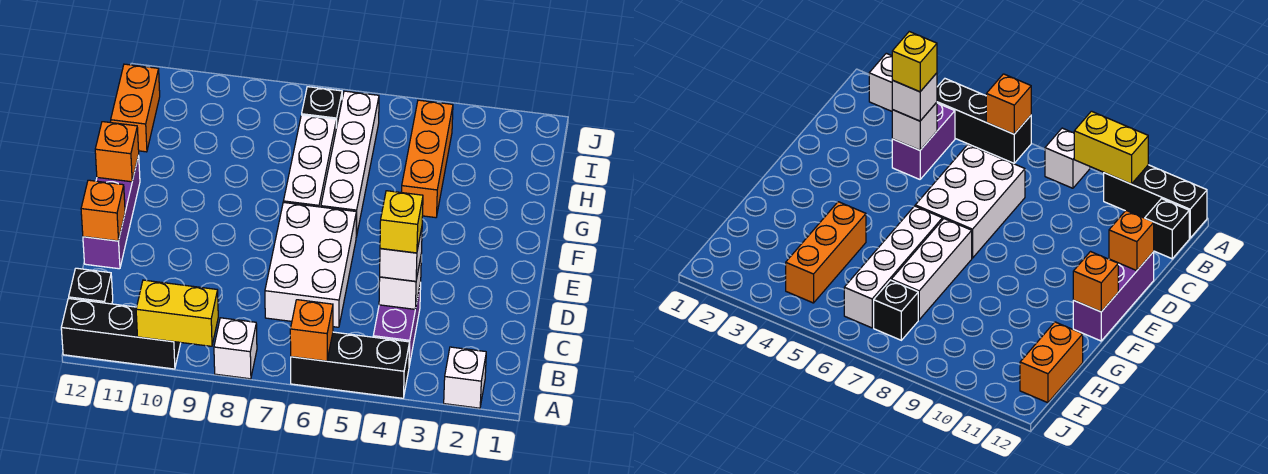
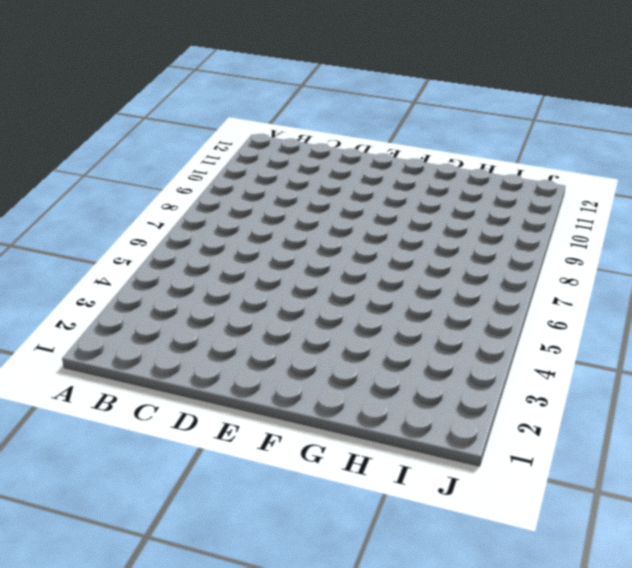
none -> white 1x1 brick [444,347,486,408]
none -> black 1x3 brick [291,332,410,398]
none -> white 1x1 brick [214,318,257,379]

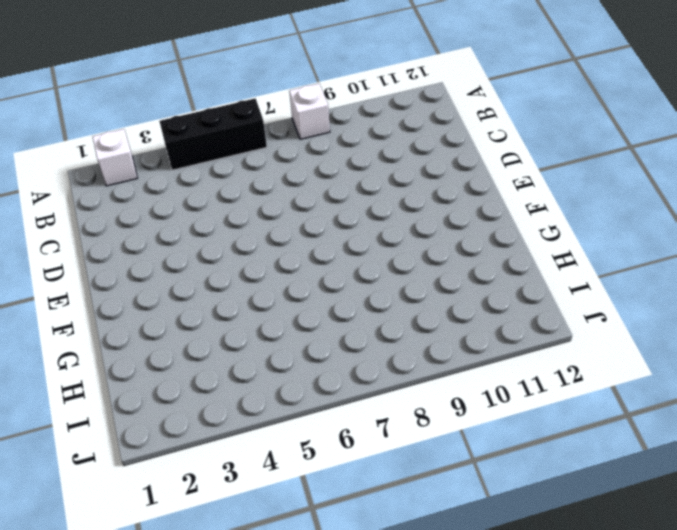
none -> black 1x3 brick [61,298,181,369]
none -> purple 1x2 brick [373,282,421,365]
none -> black 1x1 brick [69,268,113,304]

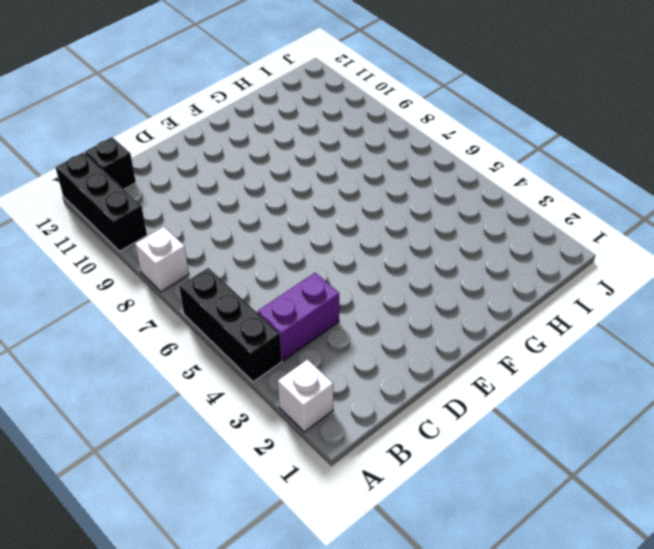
none -> white 2x3 brick [265,202,356,327]
none -> purple 1x3 brick [83,156,140,269]
none -> white 1x4 brick [321,91,379,237]

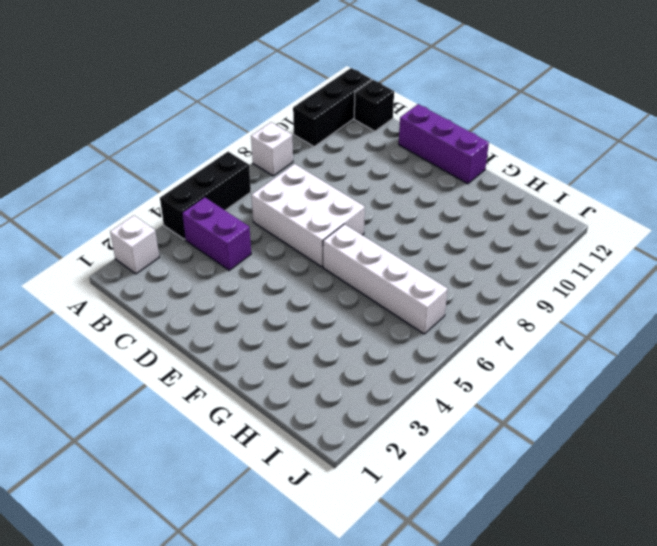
none -> white 1x3 brick [283,115,336,207]
none -> orange 1x3 brick [402,100,453,218]
none -> orange 1x2 brick [111,64,160,152]

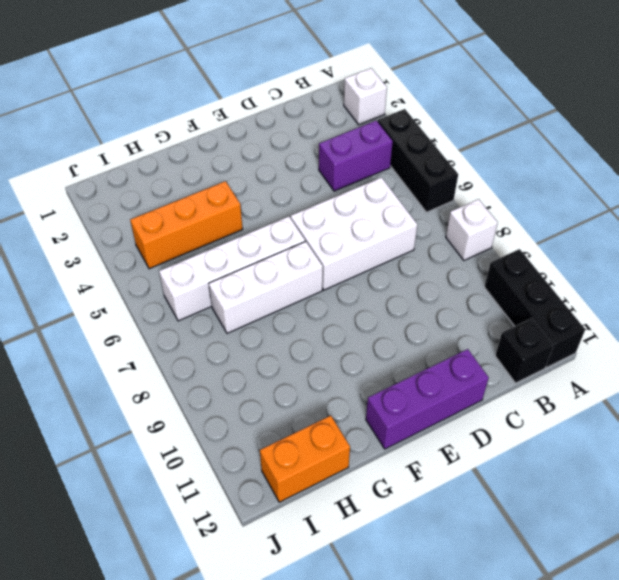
none -> black 1x1 brick [302,87,342,128]
none -> orange 1x1 brick [290,300,333,361]
none -> yellow 1x2 brick [136,280,218,346]

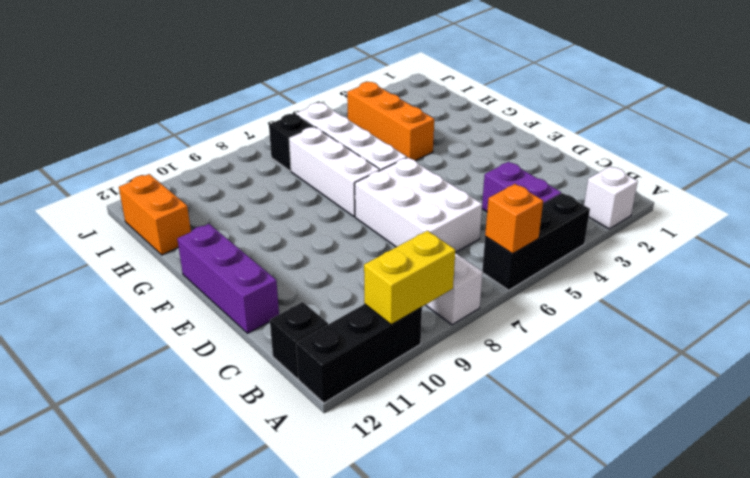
none -> white 1x1 brick [379,258,421,309]
none -> orange 1x1 brick [81,180,125,241]
none -> orange 1x1 brick [95,122,139,182]

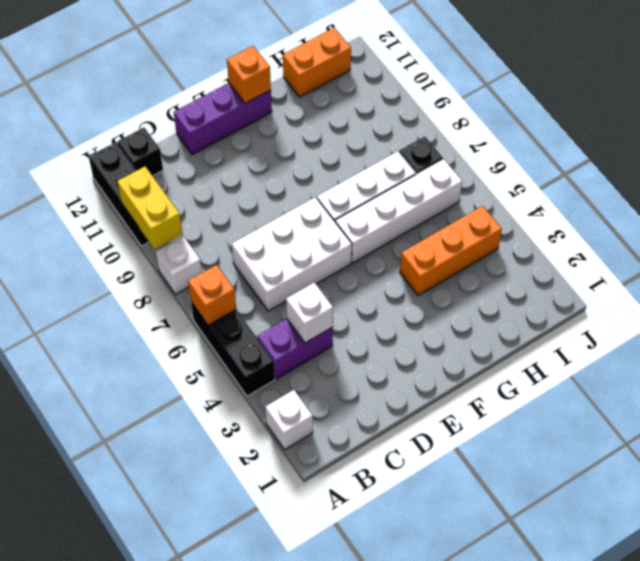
none -> orange 1x1 brick [81,180,125,241]
none -> white 1x1 brick [380,228,422,281]
none -> yellow 1x1 brick [380,191,423,253]

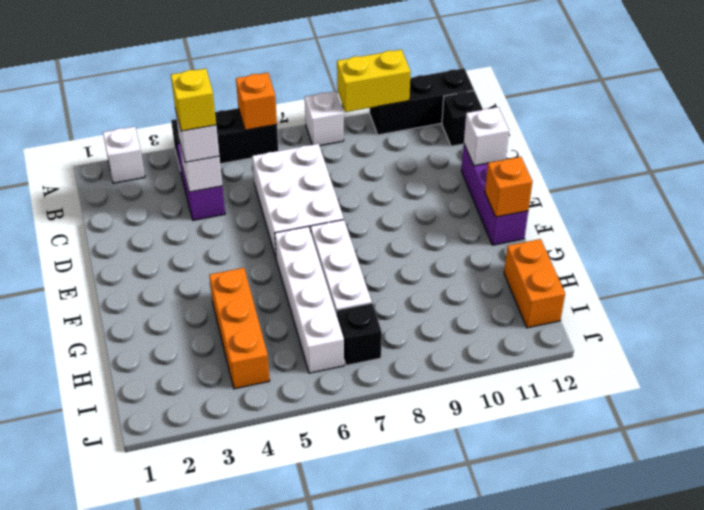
white 1x1 brick [464,107,509,166] -> orange 1x1 brick [81,180,125,241]

